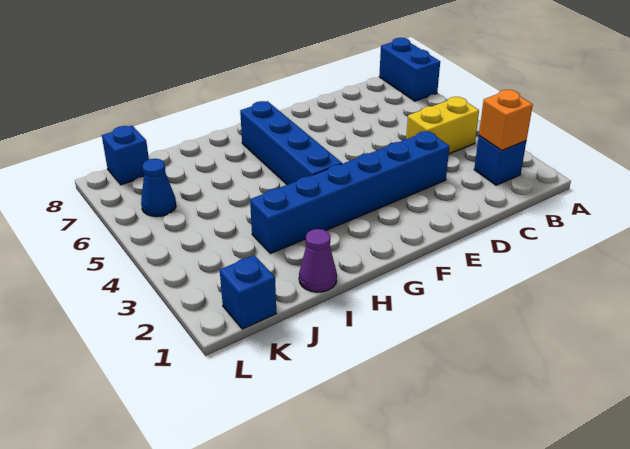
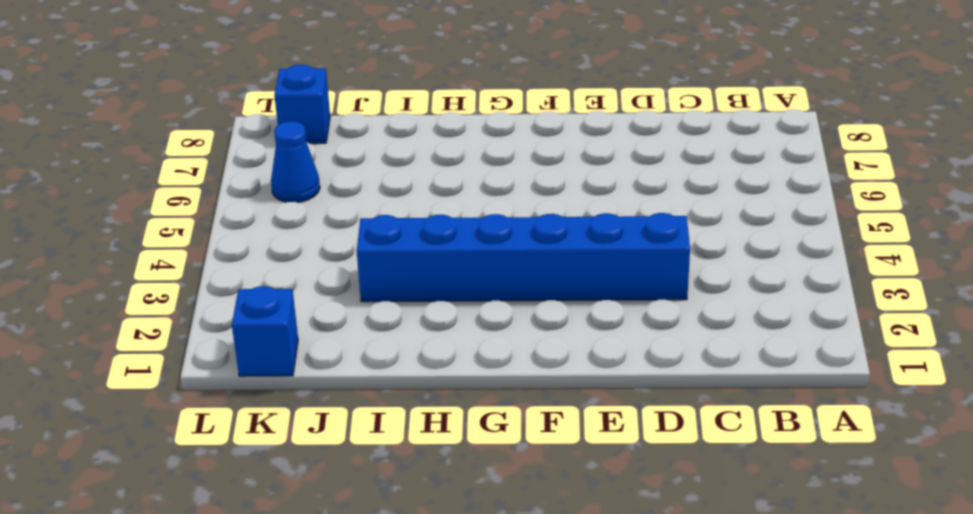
none -> blue 1x2 brick [379,38,440,101]
none -> blue 1x1 brick [474,136,526,185]

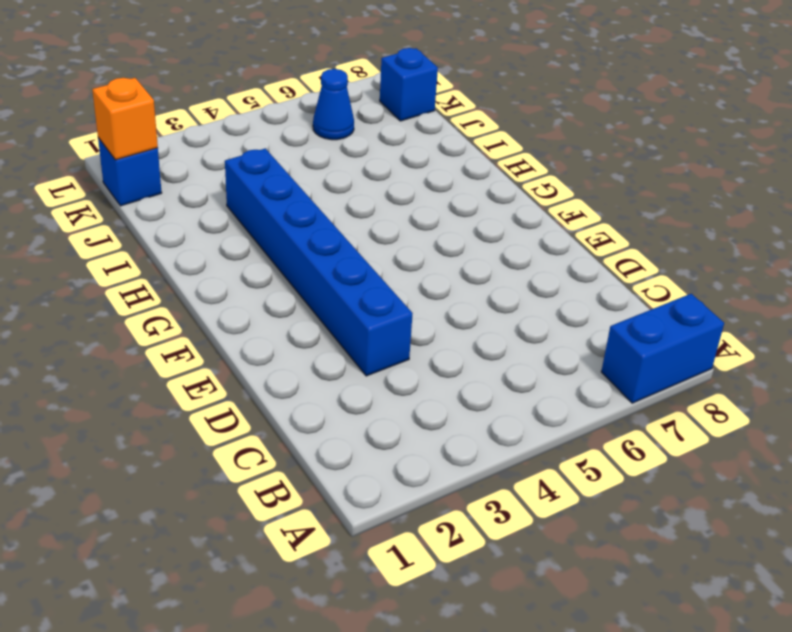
orange 1x1 brick [92,78,158,160] -> orange 1x1 brick moved to [479,90,533,151]
none -> blue 1x1 brick [474,136,526,185]
none -> yellow 1x2 brick [406,97,479,154]

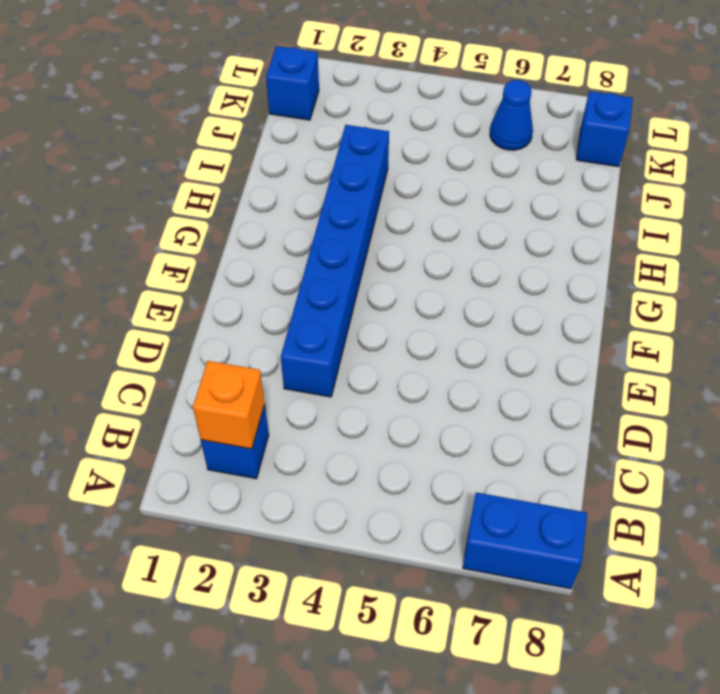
none -> yellow 1x2 brick [406,97,479,154]
none -> blue 1x4 brick [240,101,342,185]

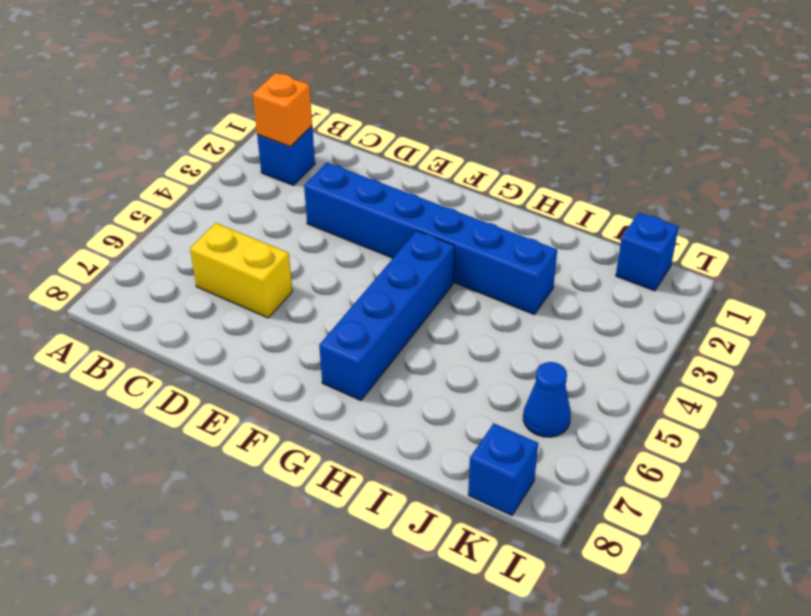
yellow 1x2 brick [190,223,292,318] -> yellow 1x2 brick moved to [406,97,479,154]
none -> blue 1x2 brick [379,38,440,101]
none -> purple 1x1 cone [299,229,337,292]

